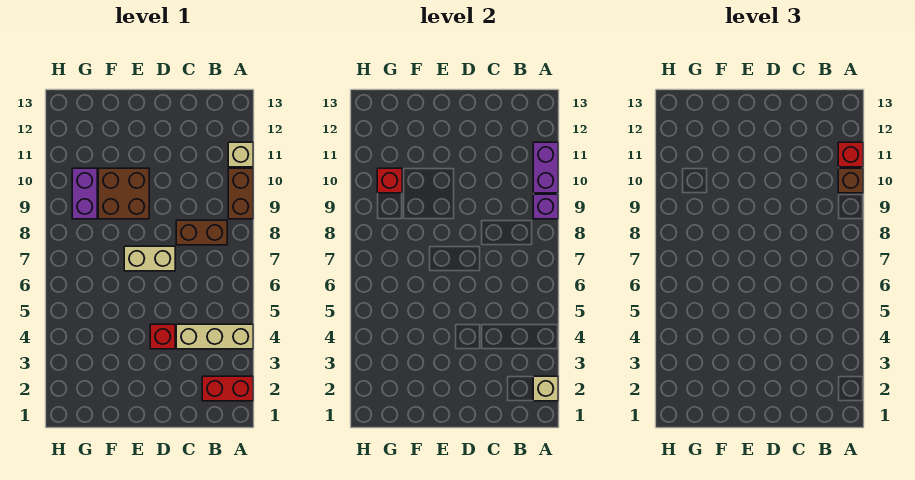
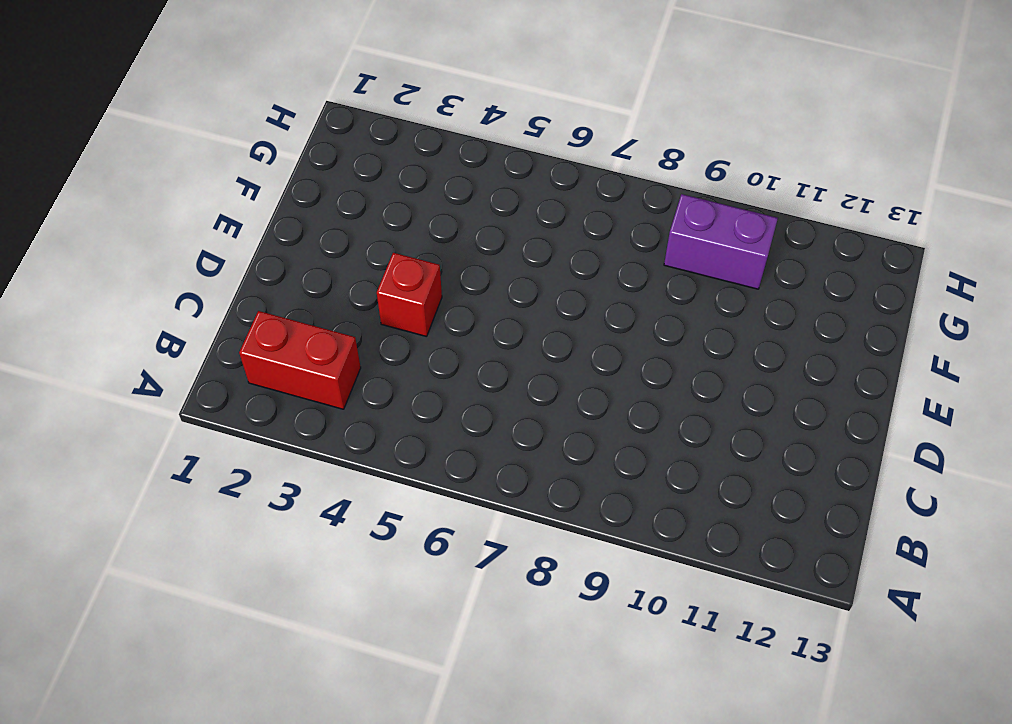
red 1x2 brick [239,311,361,409] -> red 1x2 brick turned to [202,376,253,401]
none -> tan 1x3 brick [176,324,253,349]
none -> brown 1x2 brick [228,168,253,219]
none -> tan 1x1 brick [228,142,253,167]

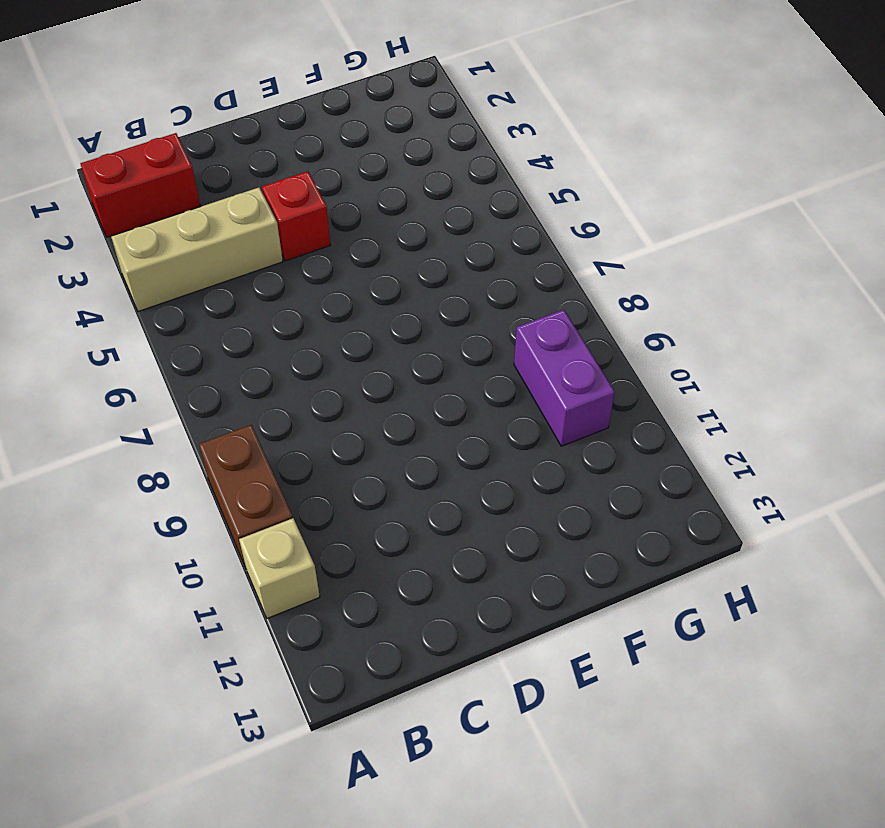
none -> brown 1x2 brick [176,220,227,245]
none -> tan 1x2 brick [124,246,175,271]
none -> brown 2x2 brick [98,168,149,219]

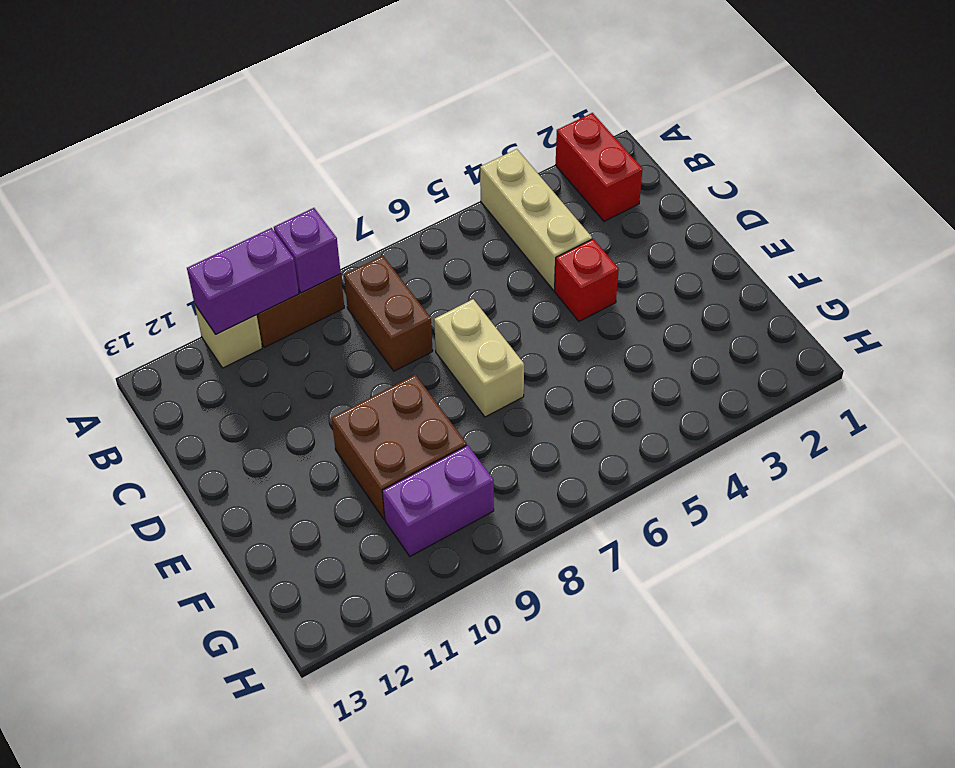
none -> tan 1x1 brick [533,376,558,401]
none -> red 1x1 brick [377,168,402,193]
none -> brown 1x1 brick [838,168,863,193]

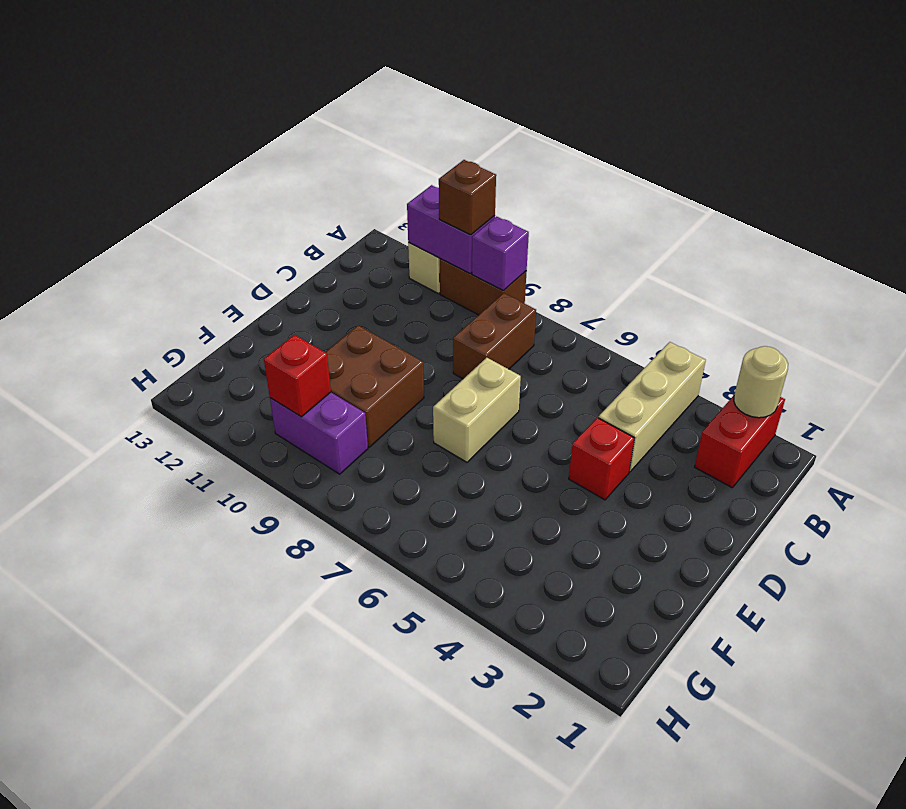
tan 1x1 round brick [734,346,788,418] -> tan 1x1 brick [533,376,558,401]
none -> red 1x1 brick [838,142,863,167]

